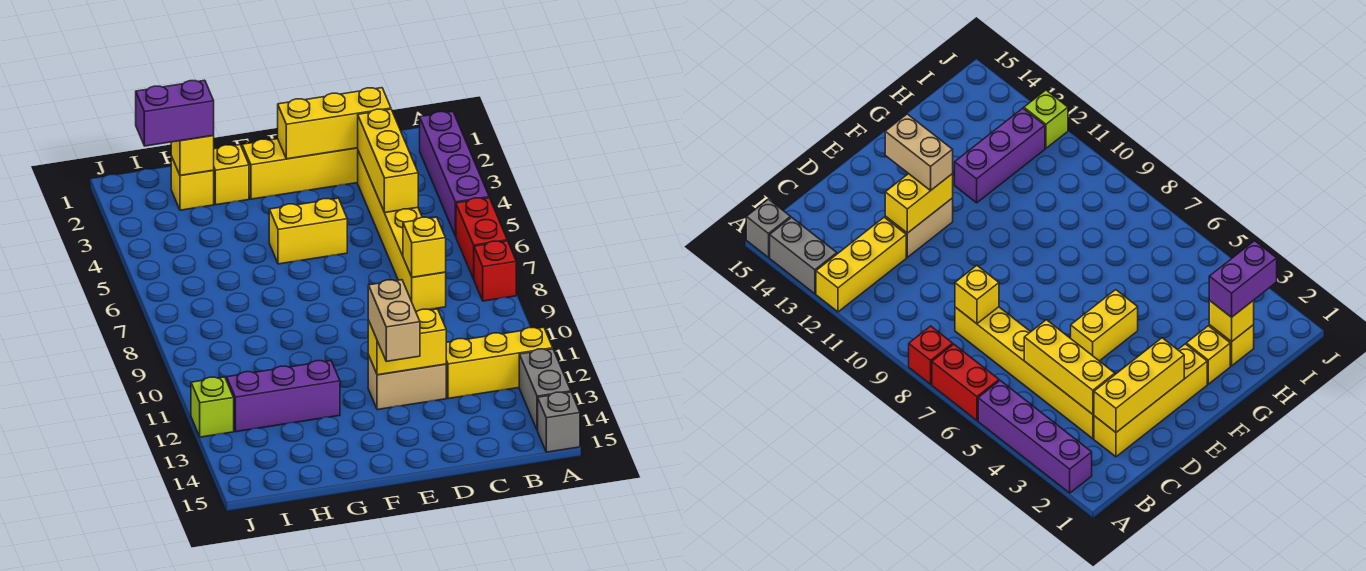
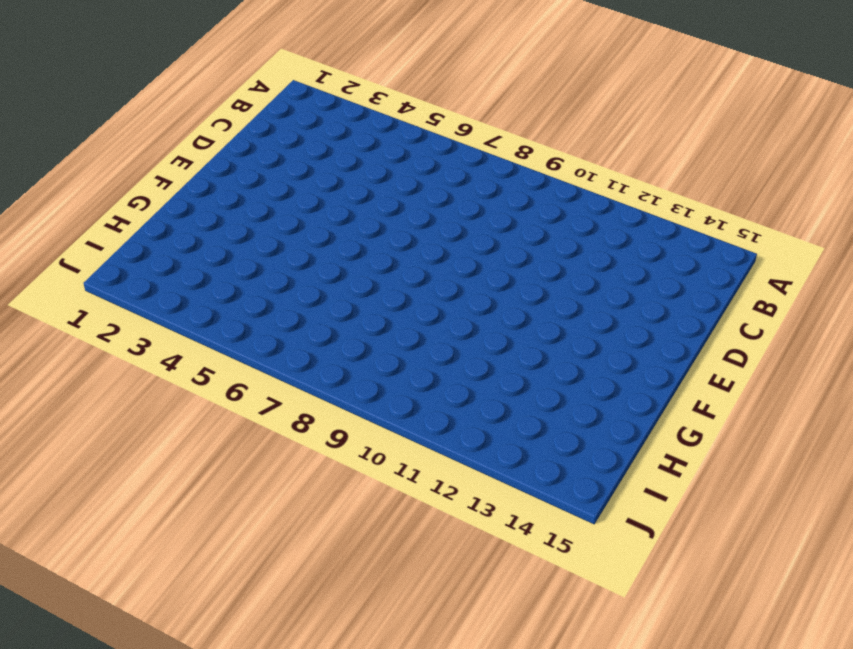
none -> purple 1x4 brick [420,112,489,236]
none -> red 1x2 brick [456,198,507,279]
none -> red 1x1 brick [474,241,516,301]

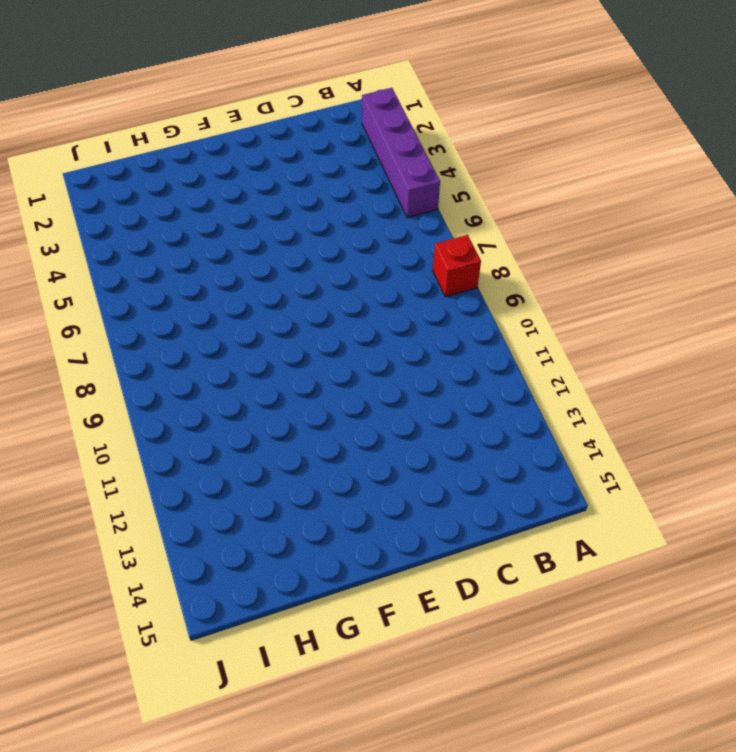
none -> red 1x2 brick [456,198,507,279]
none -> yellow 1x3 brick [446,327,553,399]
none -> grey 1x2 brick [519,349,571,431]

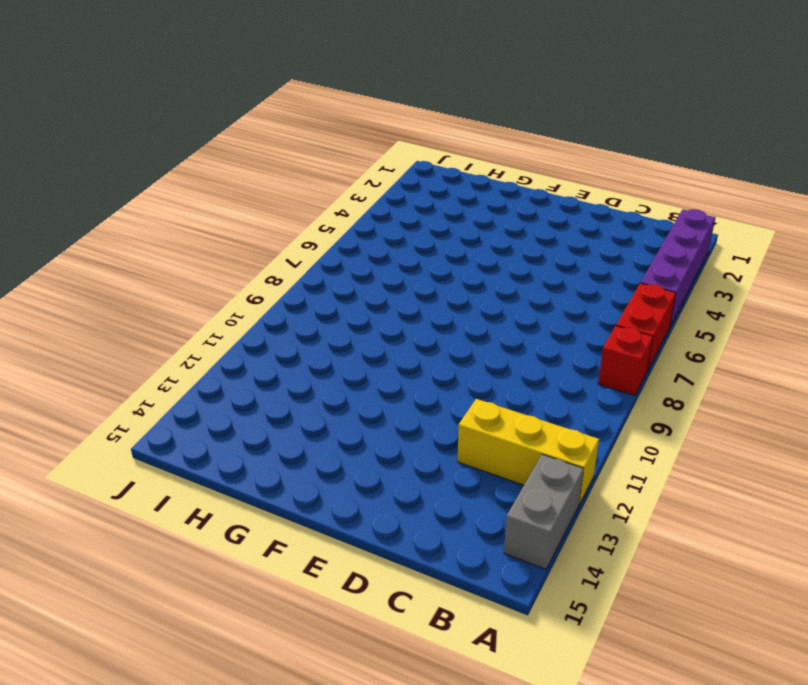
none -> grey 1x1 brick [538,392,580,452]
none -> yellow 1x4 brick [242,139,358,199]
none -> yellow 1x6 brick [358,151,446,312]

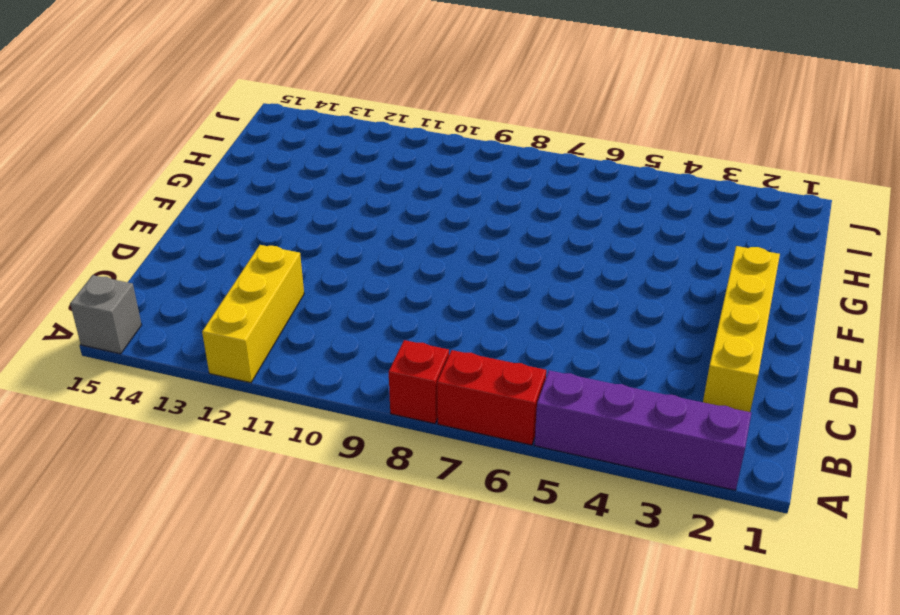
none -> grey 1x2 brick [519,349,571,431]
none -> yellow 1x6 brick [358,151,446,312]
none -> tan 1x2 brick [368,355,446,410]

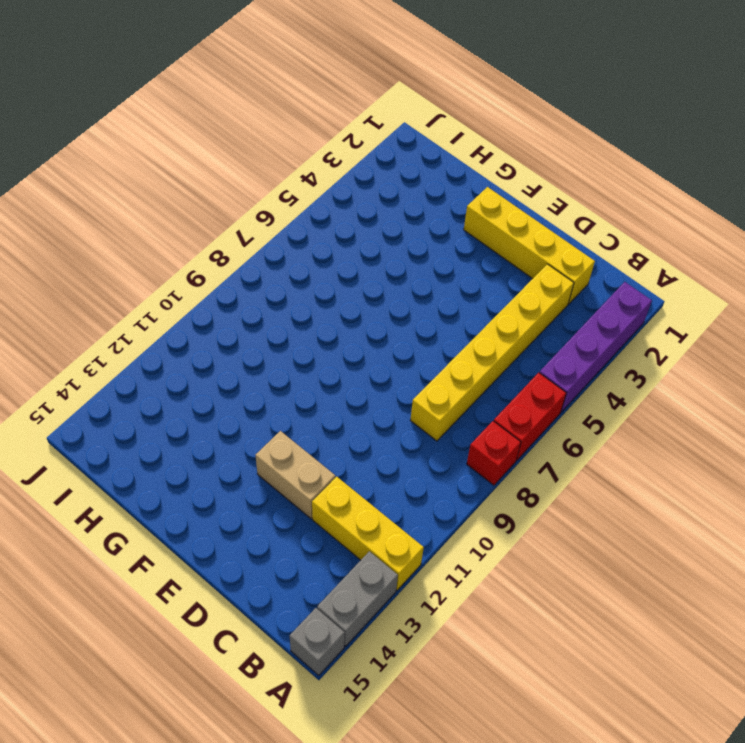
none -> yellow 1x2 brick [269,198,347,264]
none -> yellow 1x1 brick [213,145,249,205]
none -> purple 1x3 brick [227,361,340,432]

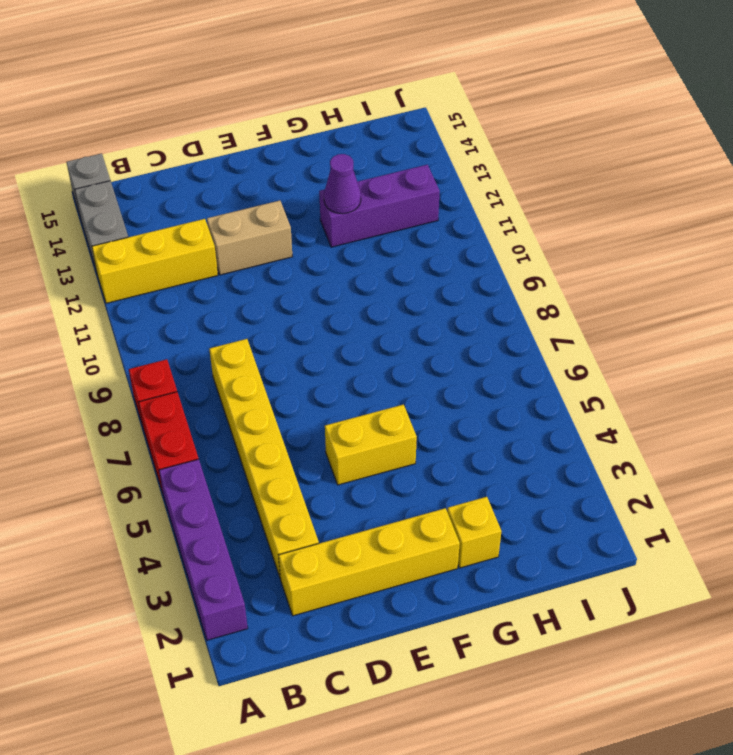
purple 1x1 cone [324,154,361,214] -> none
none -> yellow 1x1 brick [171,156,214,210]
none -> lime 1x1 brick [191,377,234,437]
none -> yellow 1x3 brick [278,88,391,159]

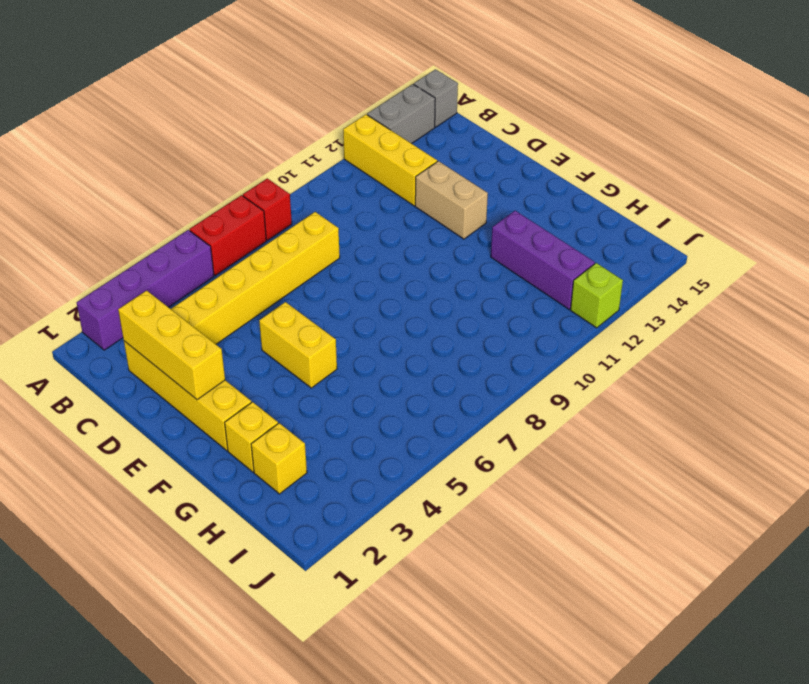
none -> yellow 1x3 brick [358,109,418,213]
none -> yellow 1x1 brick [403,217,446,277]
none -> yellow 1x2 brick [368,309,446,375]

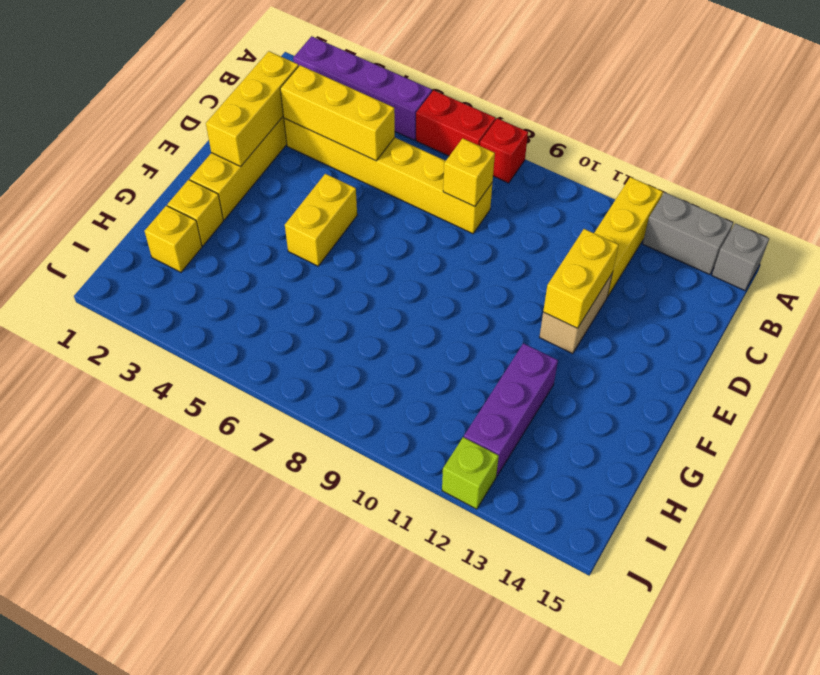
none -> yellow 1x1 brick [171,136,214,176]
none -> tan 1x2 brick [368,280,420,361]
none -> purple 1x2 brick [136,80,214,146]

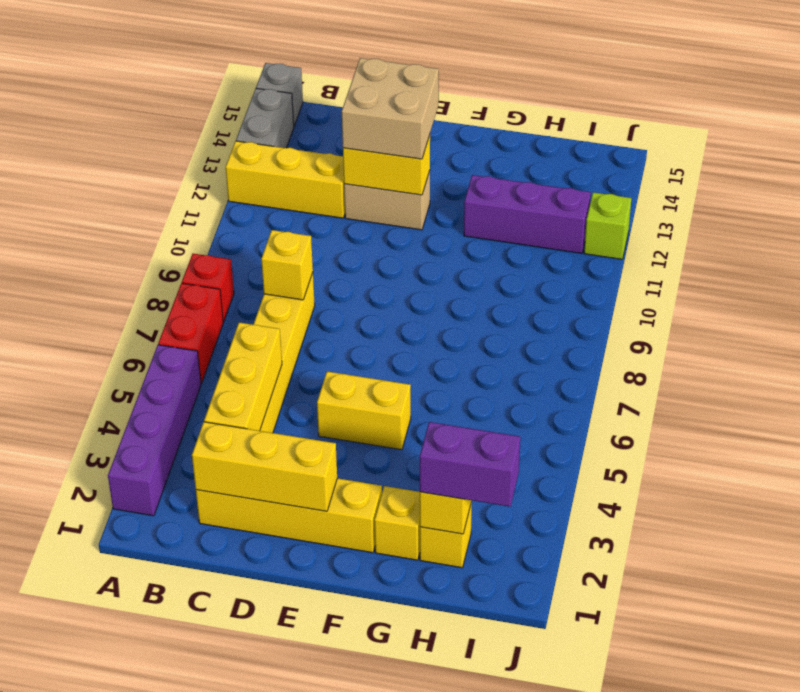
tan 2x2 brick [342,58,439,159] -> tan 1x2 brick [368,280,420,361]

